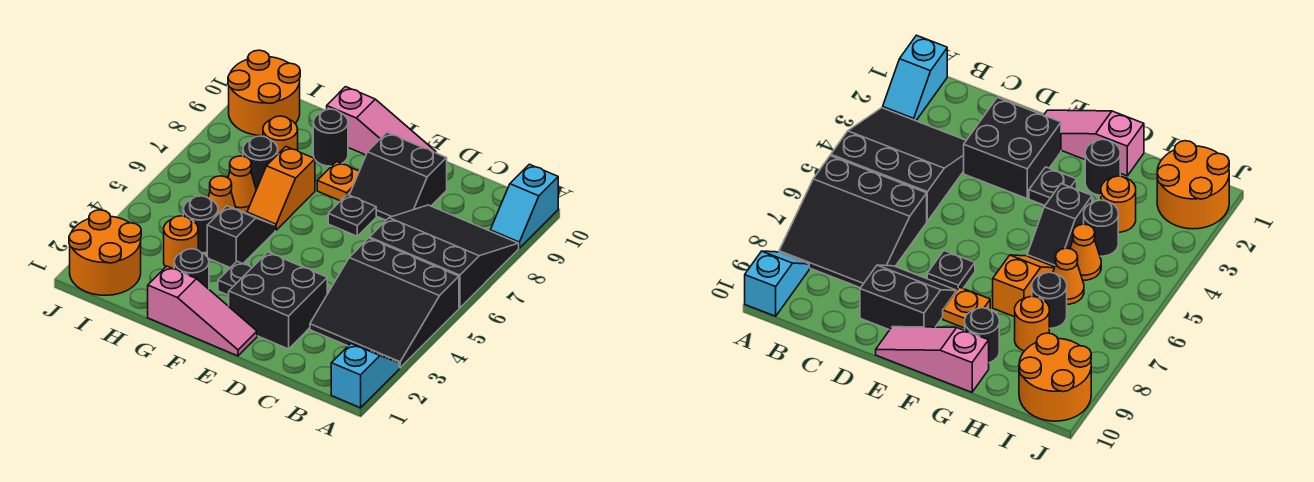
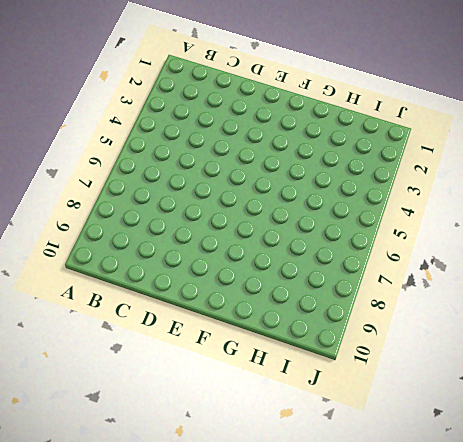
none -> cyan 1x2 slope [331,344,399,408]
none -> black 3x3 slope [310,238,459,368]
none -> black 3x3 slope [370,205,519,308]

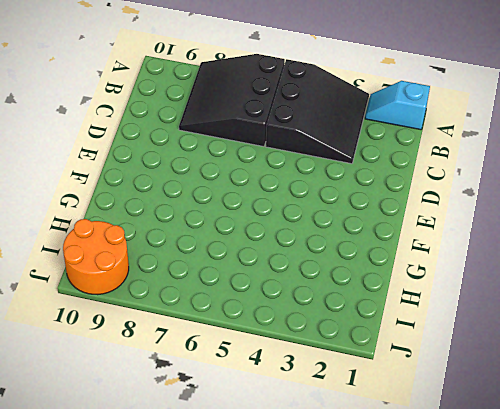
none -> cyan 1x2 slope [490,164,558,248]
none -> black 2x2 brick [229,252,327,349]
none -> black 2x2 slope [350,133,447,220]

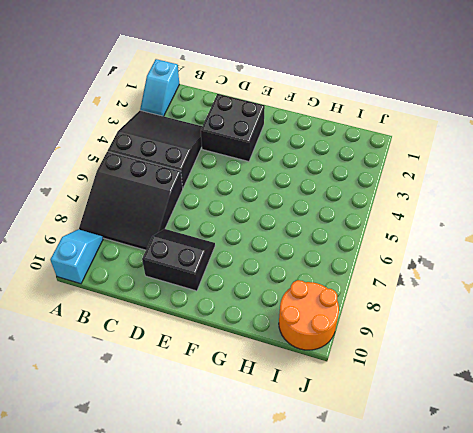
none -> pink 1x3 slope [148,266,257,356]
none -> black 1x1 plate [328,195,376,236]
none -> pink 1x3 slope [327,87,436,155]

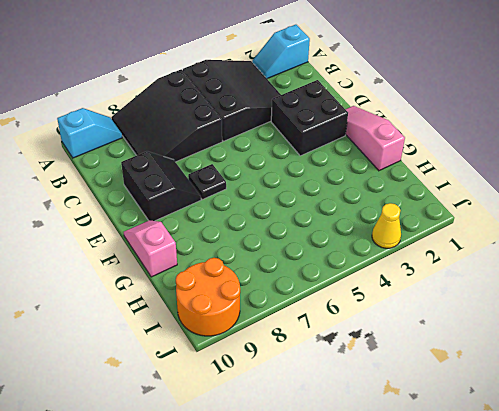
pink 1x2 slope [124,220,177,277] -> pink 1x3 slope [327,87,436,155]
yellow 1x1 cone [372,203,401,248] -> none
none -> black 1x1 plate [218,261,251,295]
none -> orange 1x1 plate [317,162,359,201]
none -> black 1x1 round brick [174,249,209,289]

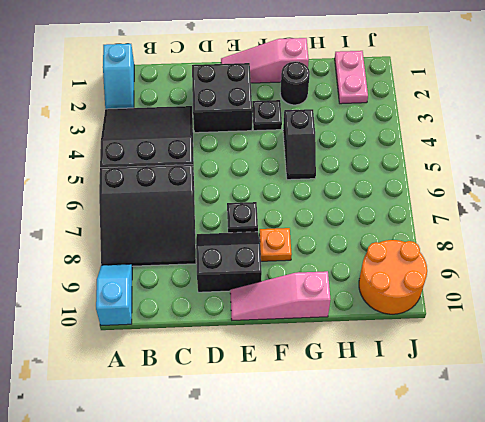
pink 1x2 plate [335,51,368,104] -> orange 2x2 round brick [69,210,141,295]
none -> orange 1x2 slope [247,147,315,230]
none -> black 1x1 round brick [313,109,348,166]
none -> orange 1x1 round brick [164,216,198,269]

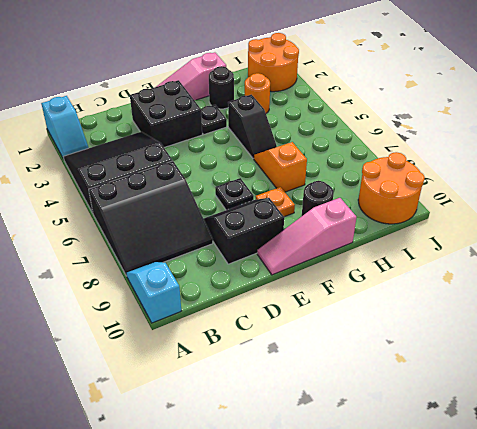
none -> black 1x1 round brick [183,196,218,253]
none -> orange 1x1 cone [208,176,236,214]
none -> orange 1x1 cone [228,156,256,213]

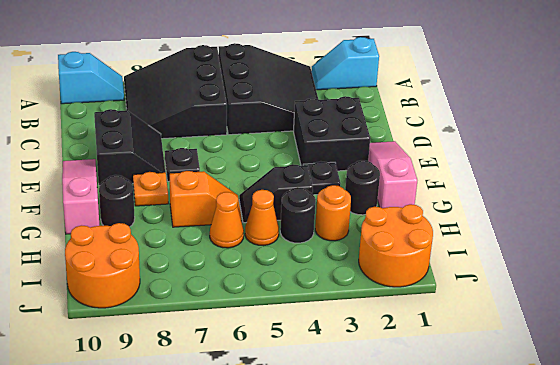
none -> black 1x1 round brick [243,136,278,190]
none -> orange 1x1 round brick [263,116,298,154]

